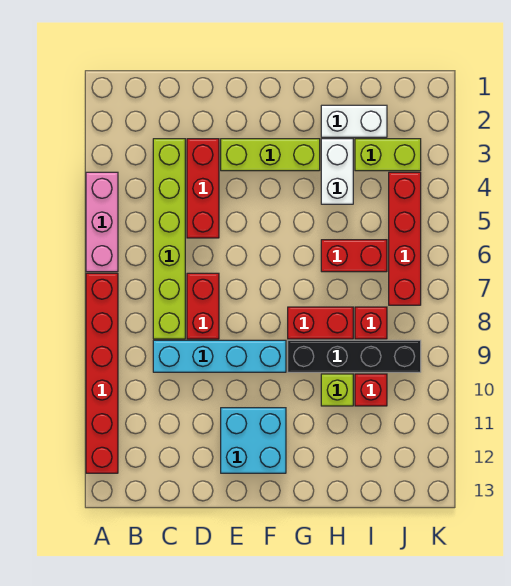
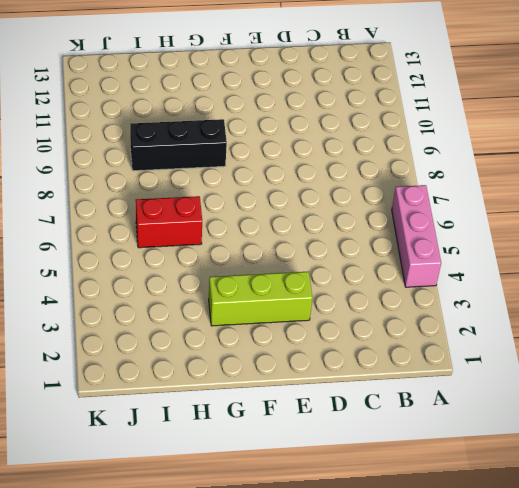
black 1x3 brick [130,119,227,171] -> black 1x4 brick [288,340,421,372]
none -> red 1x6 brick [86,273,118,473]
none -> lime 1x6 brick [153,139,185,339]
none -> cyan 1x4 brick [153,340,286,372]

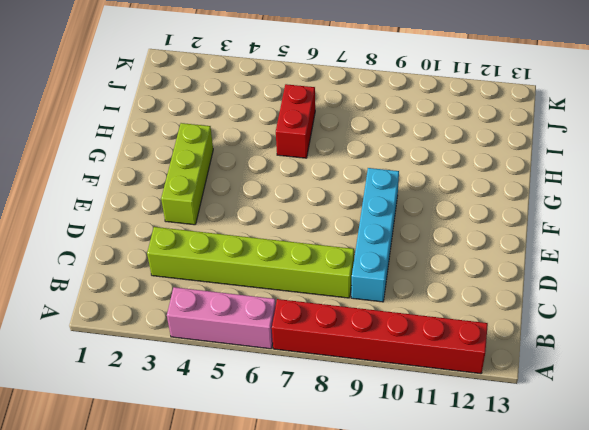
none -> red 1x3 brick [187,139,219,238]
none -> red 1x2 brick [187,273,219,339]
none -> cyan 2x2 brick [221,408,286,473]

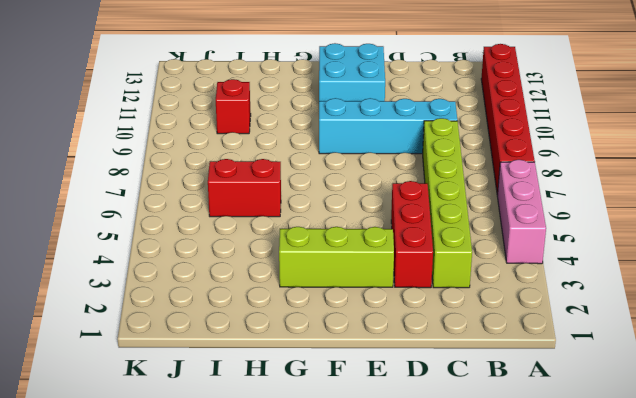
none -> red 1x2 brick [187,273,219,339]
none -> red 1x2 brick [288,307,353,339]
none -> black 1x4 brick [288,340,421,372]

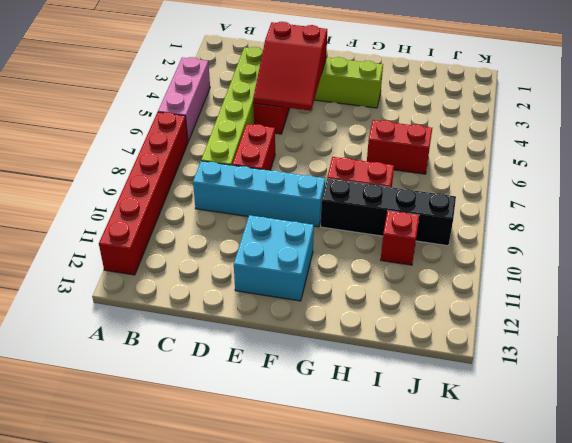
red 2x3 slope [253,22,327,111] -> none
none -> white 1x2 brick [321,105,387,137]
none -> white 1x2 brick [321,139,353,204]
none -> lime 1x1 brick [321,374,353,406]

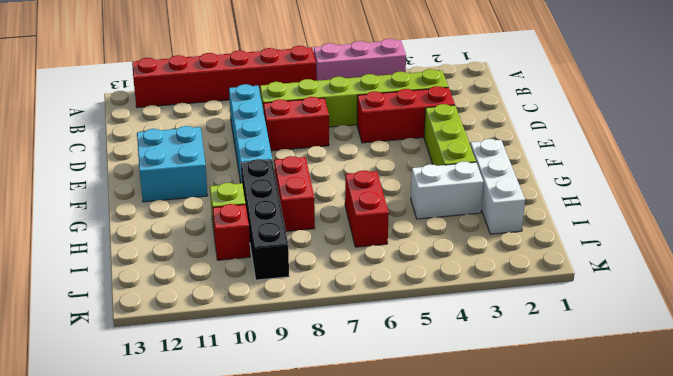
white 1x3 brick [470,139,525,234] -> white 1x2 brick [321,105,387,137]
none -> lime 1x2 brick [355,139,421,171]
none -> red 1x1 brick [355,307,387,339]
none -> red 1x4 brick [389,172,421,305]

